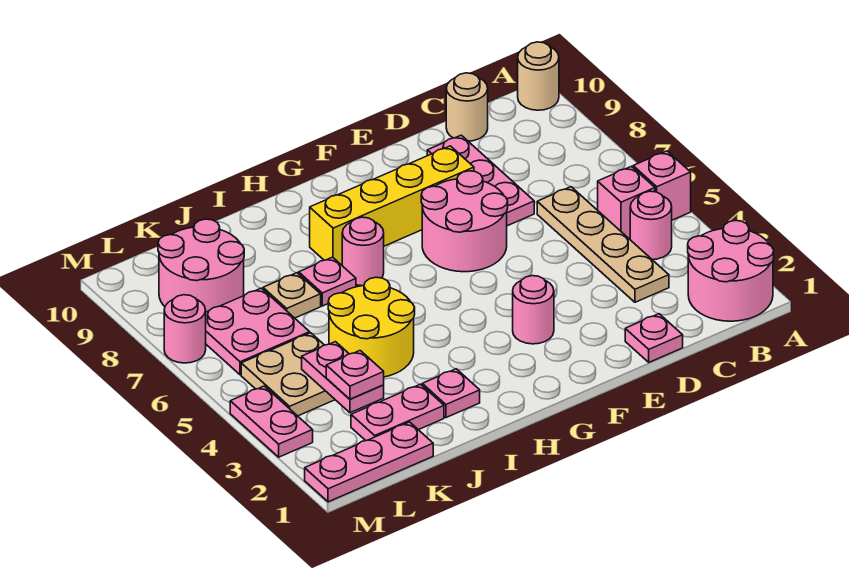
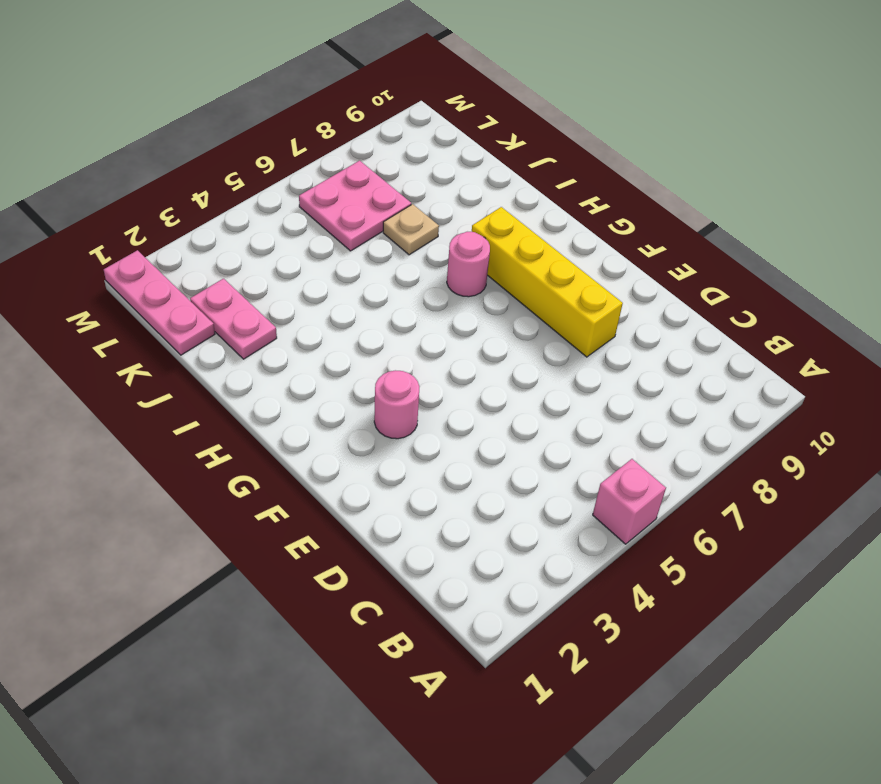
none -> pink 2x2 round brick [688,221,774,321]
none -> tan 1x1 round brick [518,42,559,110]
none -> pink 1x1 round brick [630,191,672,260]

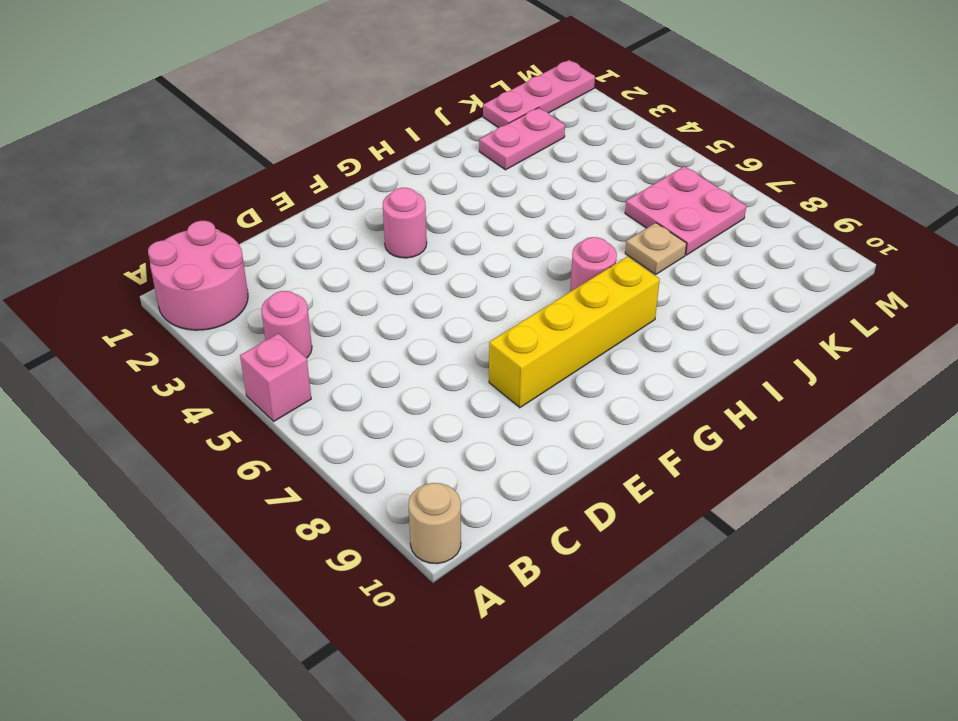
none -> pink 1x1 brick [598,166,655,239]
none -> tan 1x4 plate [537,187,669,302]
none -> tan 1x1 round brick [446,73,488,141]

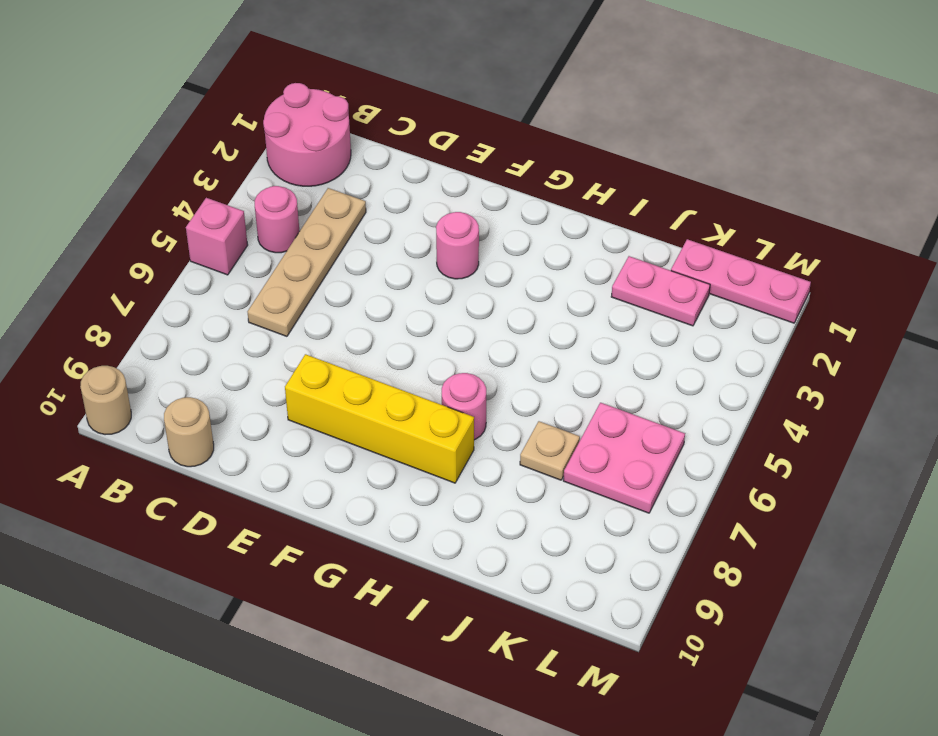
none -> pink 1x1 brick [598,166,655,239]
none -> pink 1x1 plate [625,314,683,362]
none -> pink 1x3 plate [427,135,534,226]

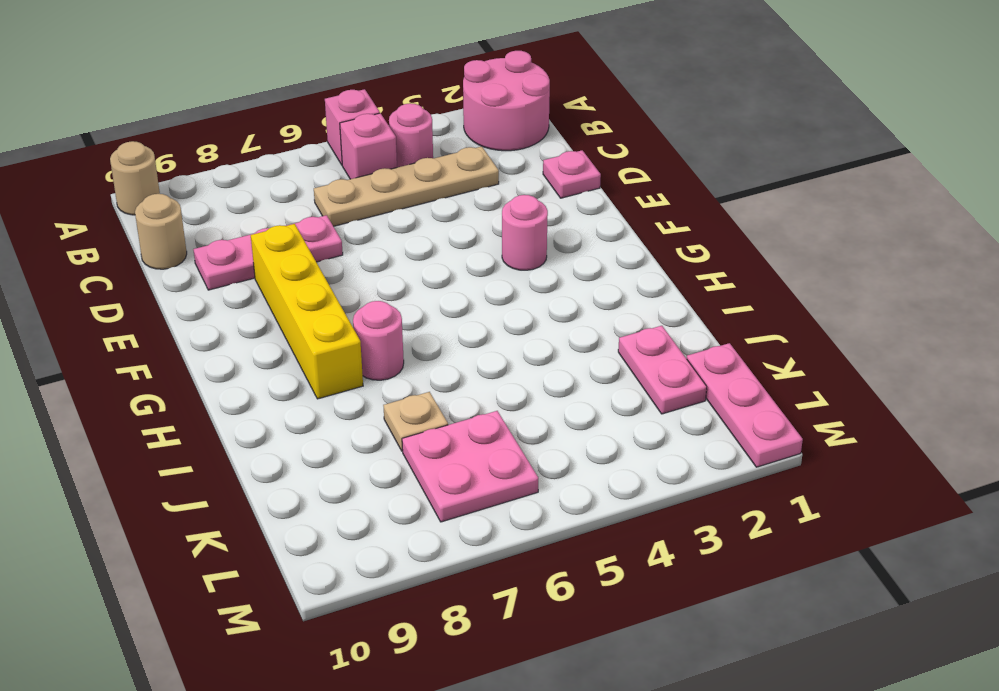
none -> pink 2x2 round brick [421,171,508,272]
none -> pink 1x1 plate [422,369,480,418]
none -> yellow 2x2 round brick [328,277,415,377]

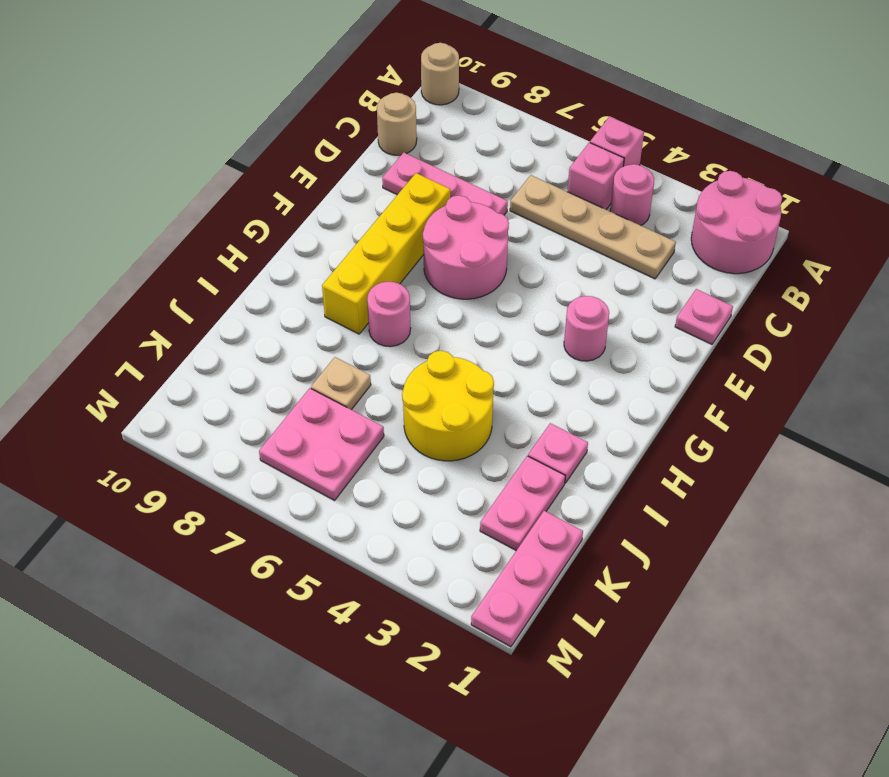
none -> pink 1x1 plate [299,257,356,306]
none -> tan 2x2 plate [241,333,335,416]
none -> pink 2x2 round brick [158,219,244,312]

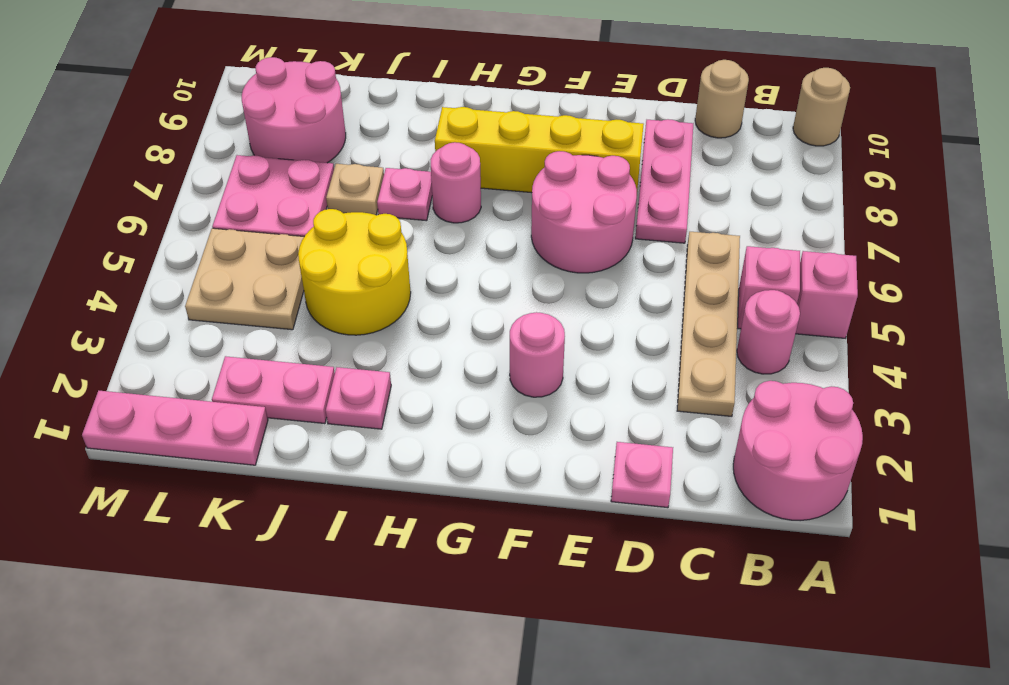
none -> pink 1x2 plate [230,386,313,457]
none -> pink 1x1 round brick [164,295,206,363]
none -> pink 1x2 plate [302,342,384,413]

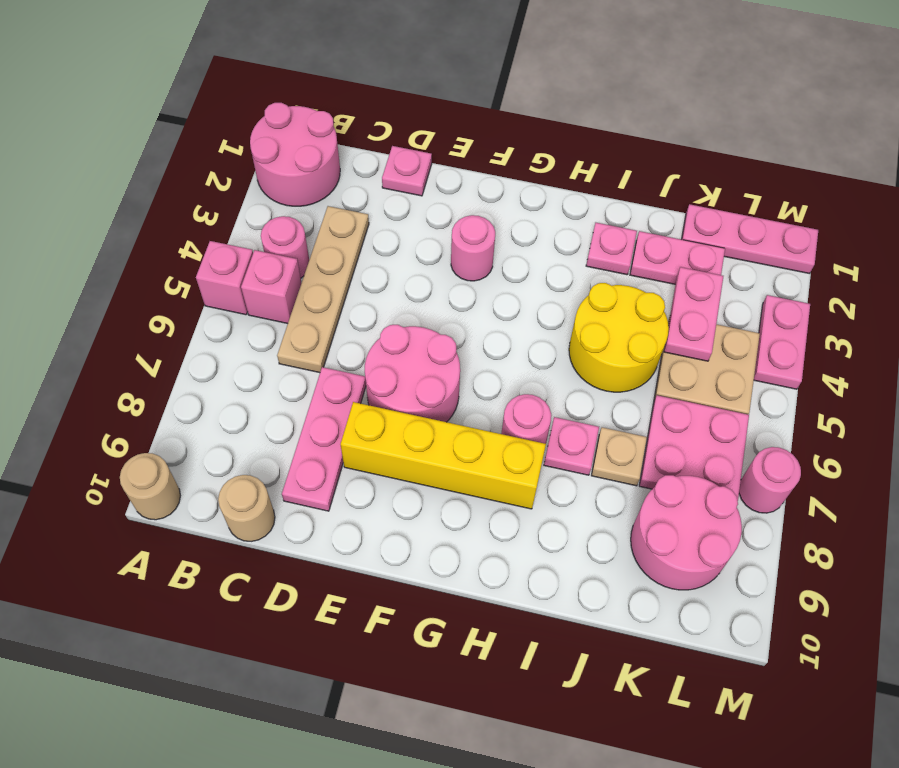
none -> pink 1x1 plate [326,351,384,399]

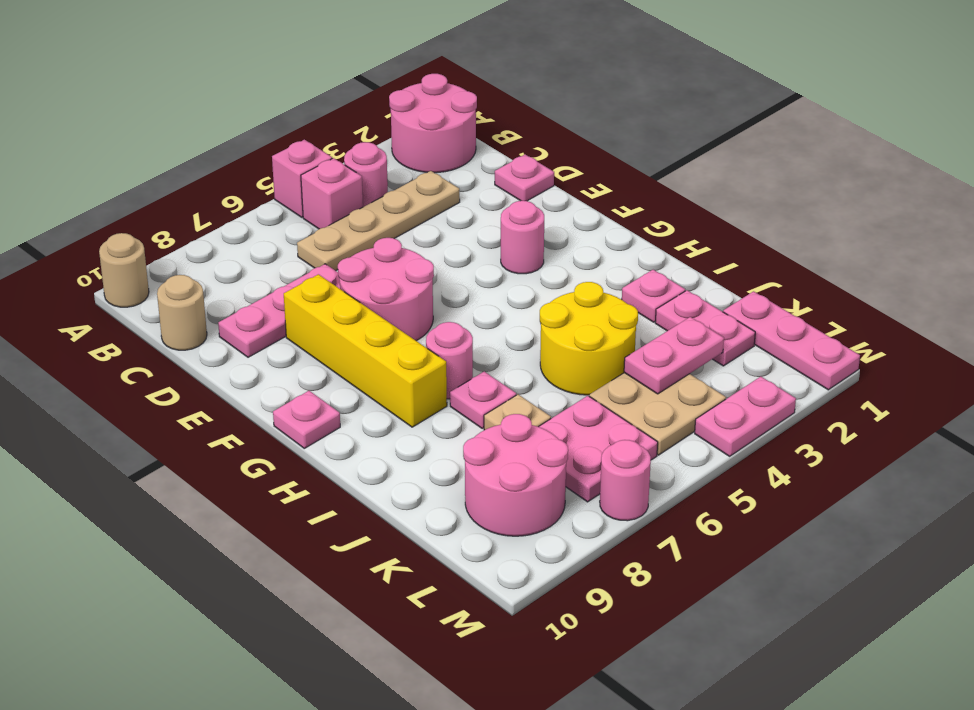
pink 1x1 plate [273,391,340,448] -> pink 1x1 plate moved to [326,351,384,399]

